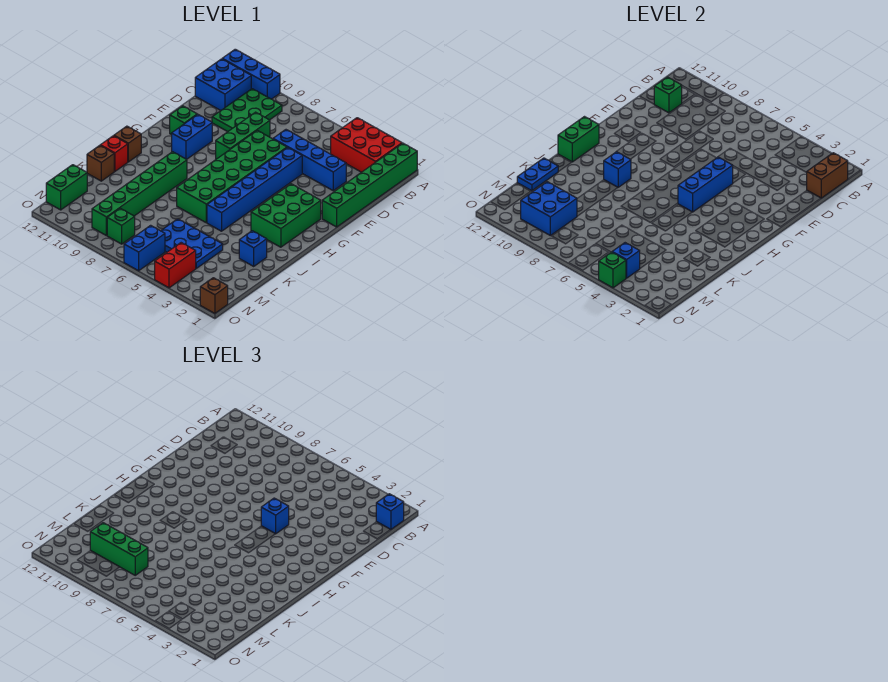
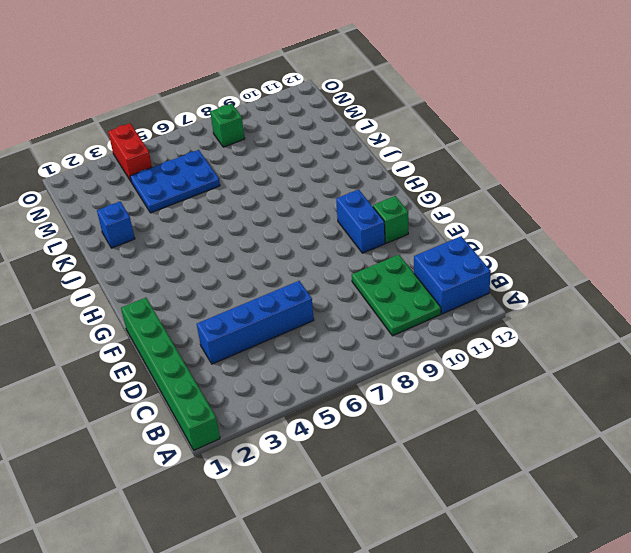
none -> red 2x3 brick [331,118,402,172]
none -> blue 1x3 brick [222,49,280,99]
none -> green 1x3 brick [216,112,270,159]
none -> blue 1x6 brick [207,147,302,231]

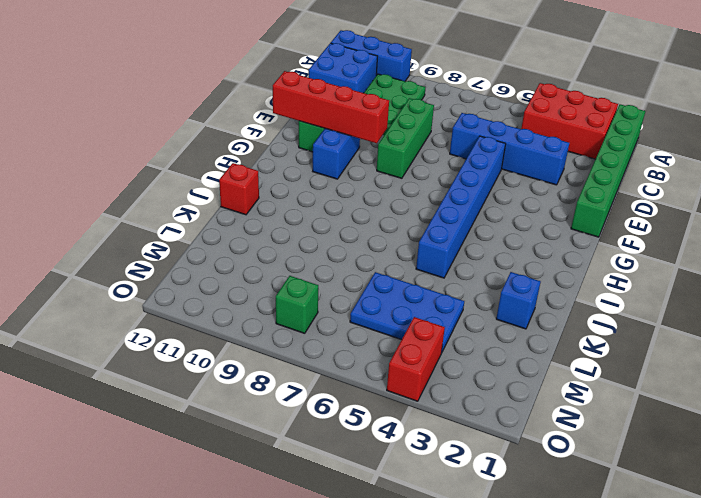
red 1x4 brick [273,71,389,143] -> none
none -> green 2x6 brick [177,130,287,223]
none -> green 2x3 brick [251,184,321,247]
none -> green 1x6 brick [92,152,187,236]
none -> brown 1x1 brick [114,126,141,162]

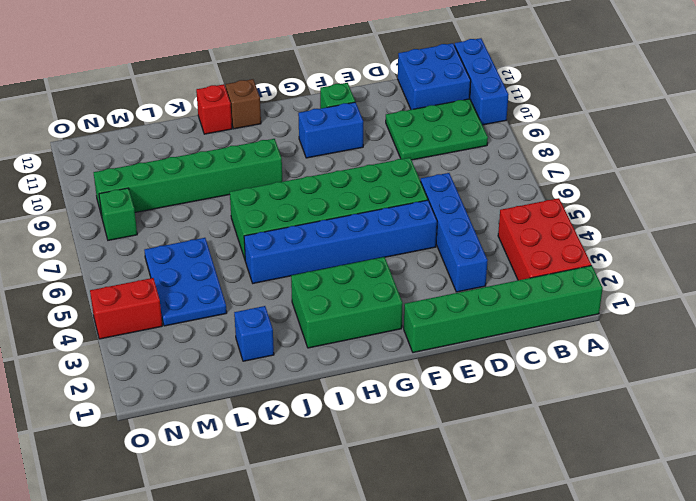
none -> green 1x3 brick [216,112,270,159]
none -> brown 1x1 brick [87,145,114,181]
none -> green 1x2 brick [46,165,87,210]
none -> blue 1x2 brick [124,225,165,271]

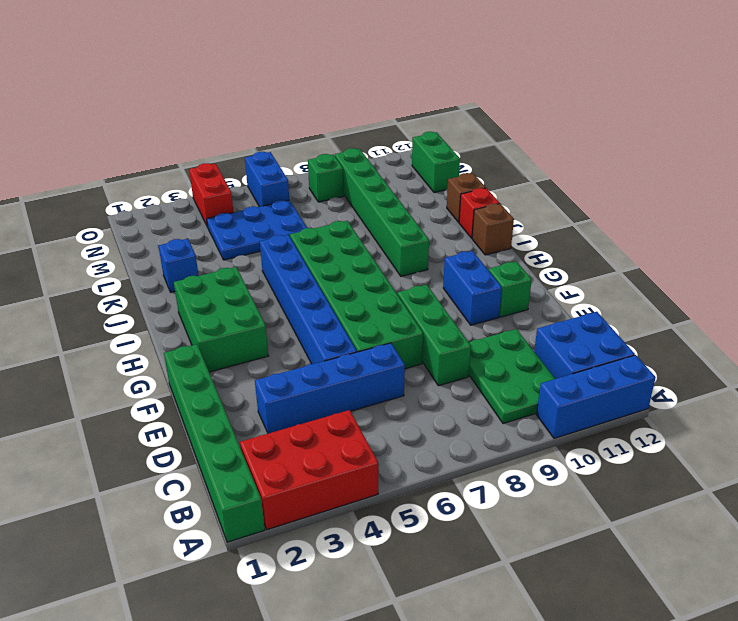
none -> brown 1x1 brick [200,278,228,313]
none -> brown 1x2 brick [806,153,848,198]
none -> green 1x1 brick [654,77,682,113]
none -> blue 1x3 brick [678,157,733,212]

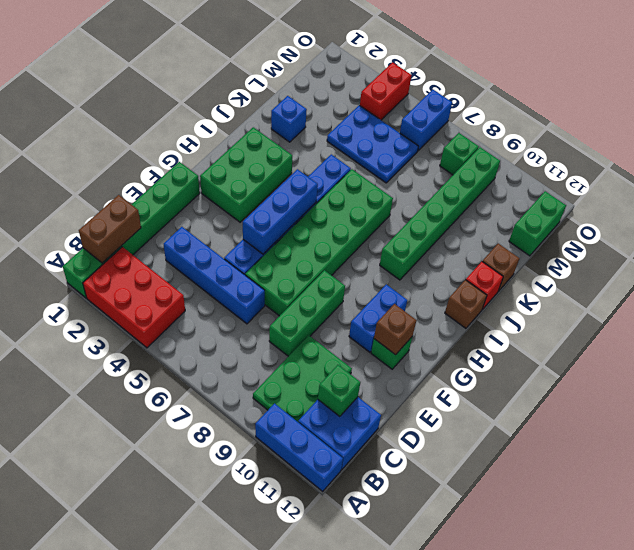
brown 1x1 brick [374,304,416,355] -> brown 1x1 brick moved to [200,278,228,313]
none -> green 1x2 brick [558,117,599,162]
none -> blue 1x1 brick [604,152,631,187]
none -> blue 1x2 plate [517,158,558,191]
none -> blue 2x2 brick [521,182,577,236]

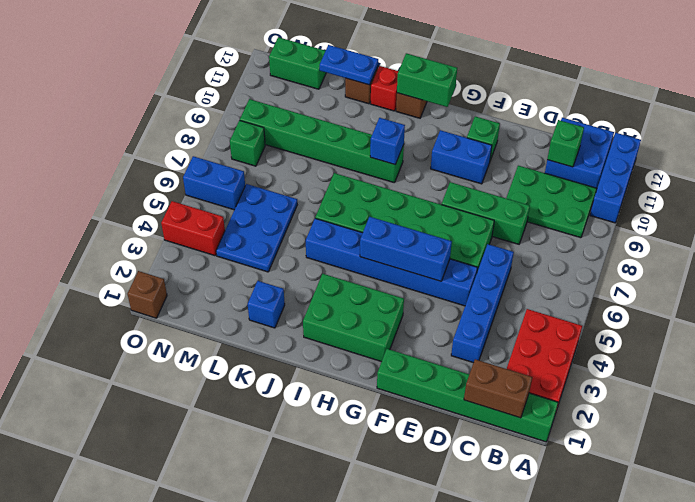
none -> blue 2x2 brick [521,182,577,236]
none -> blue 1x1 brick [612,243,640,278]
none -> green 1x1 brick [599,252,626,288]
none -> blue 1x1 brick [376,494,404,530]

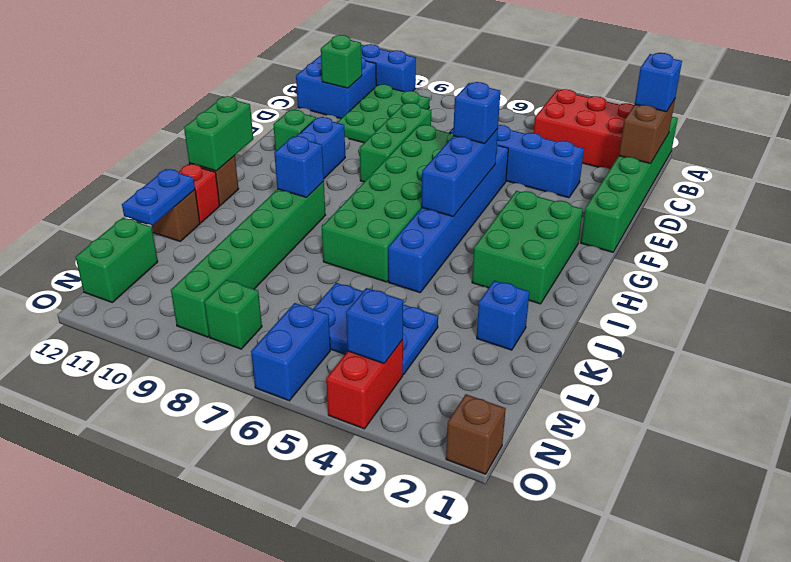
none -> blue 2x2 brick [521,182,577,236]
none -> green 1x1 brick [599,252,626,288]
none -> green 1x3 brick [90,523,148,575]

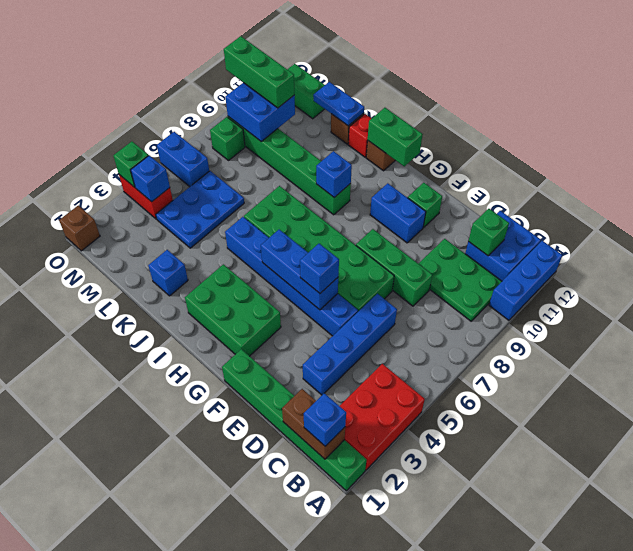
green 1x3 brick [224,36,294,108] -> green 1x3 brick turned to [90,523,148,575]

